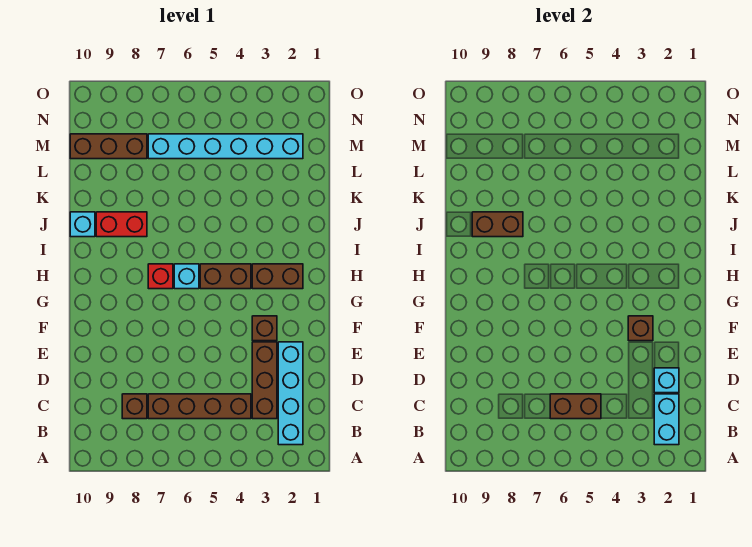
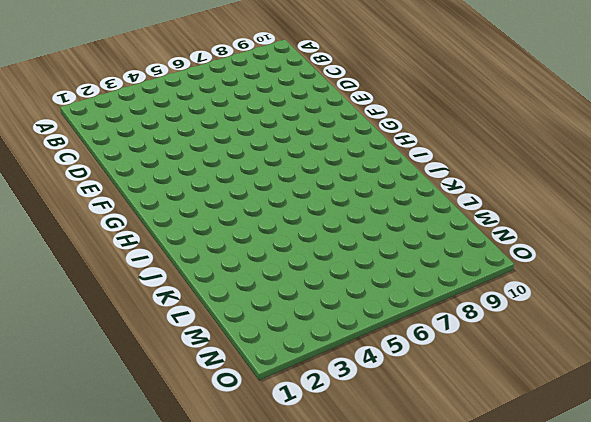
none -> cyan 1x4 brick [278,342,303,445]
none -> brown 1x3 brick [252,342,277,419]
none -> brown 1x4 brick [148,394,251,419]

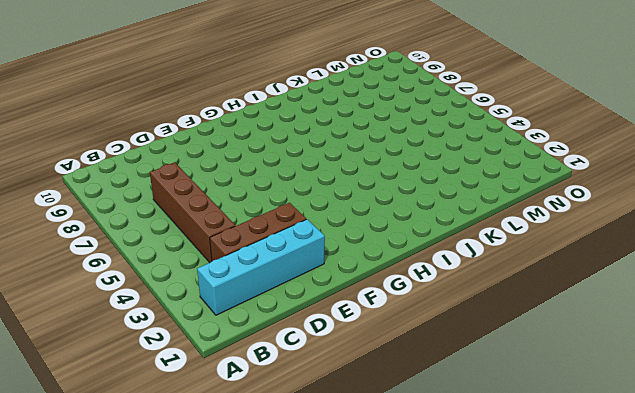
none -> brown 1x1 brick [122,394,147,419]
none -> brown 1x1 brick [252,316,277,341]
none -> brown 1x2 brick [252,264,303,289]

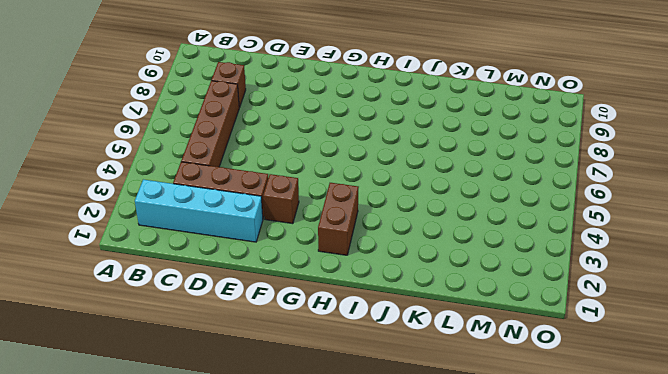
none -> brown 1x2 brick [200,264,251,289]
none -> cyan 1x1 brick [174,264,199,289]
none -> red 1x1 brick [148,264,173,289]

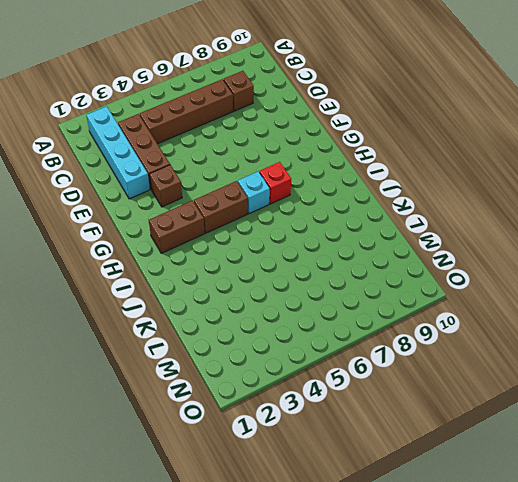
none -> red 1x2 brick [96,212,147,237]
none -> cyan 1x1 brick [70,212,95,237]
none -> cyan 1x6 brick [148,134,303,159]

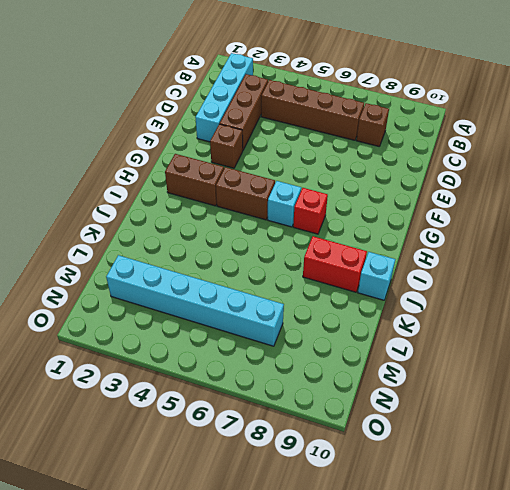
none -> brown 1x3 brick [70,134,147,159]
none -> cyan 1x2 brick [654,394,679,445]
none -> brown 1x2 brick [550,394,601,419]

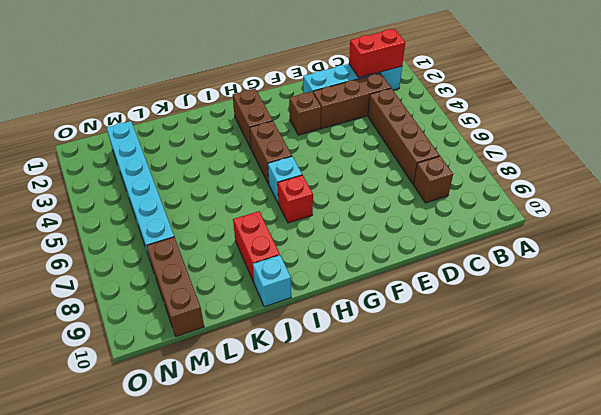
red 1x2 brick [349,29,405,78] -> cyan 1x2 brick [654,394,679,445]
none -> brown 1x2 brick [550,394,601,419]
none -> cyan 1x1 brick [654,368,679,393]
none -> brown 1x1 brick [628,316,653,341]

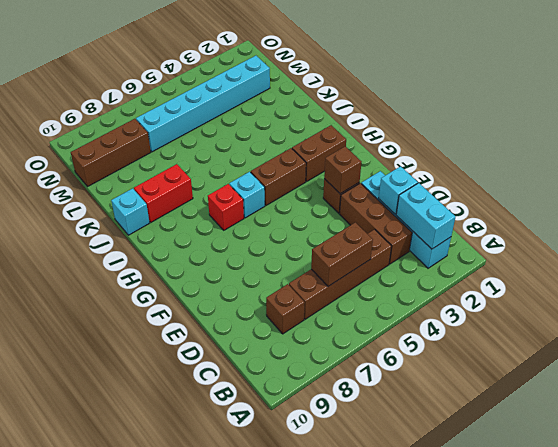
none -> brown 1x2 brick [472,212,523,237]

